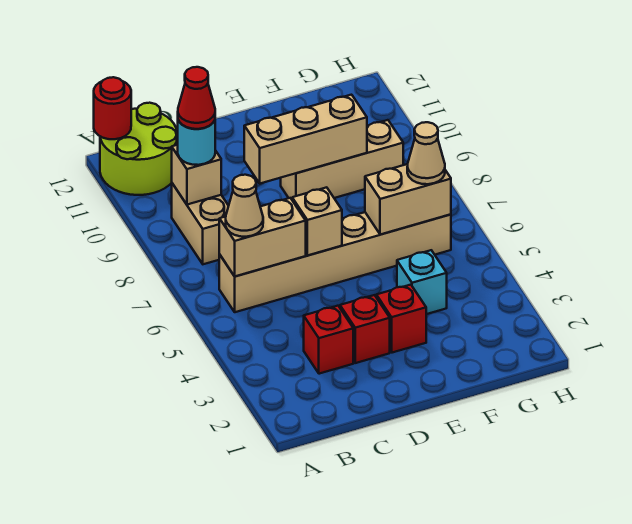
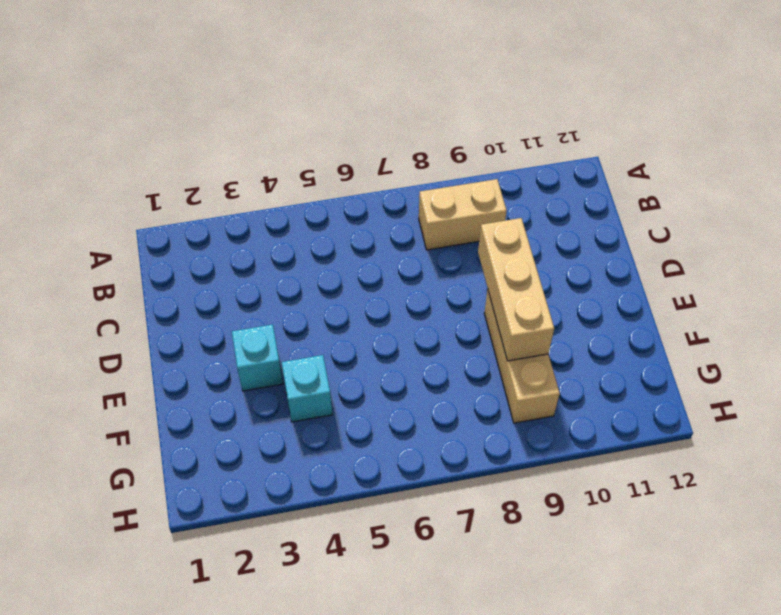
cyan 1x1 brick [232,324,283,391] -> red 1x1 brick [376,285,426,353]
none -> lime 2x2 round brick [100,103,177,195]
none -> tan 1x6 brick [219,212,451,312]
none -> red 1x1 brick [304,306,353,374]

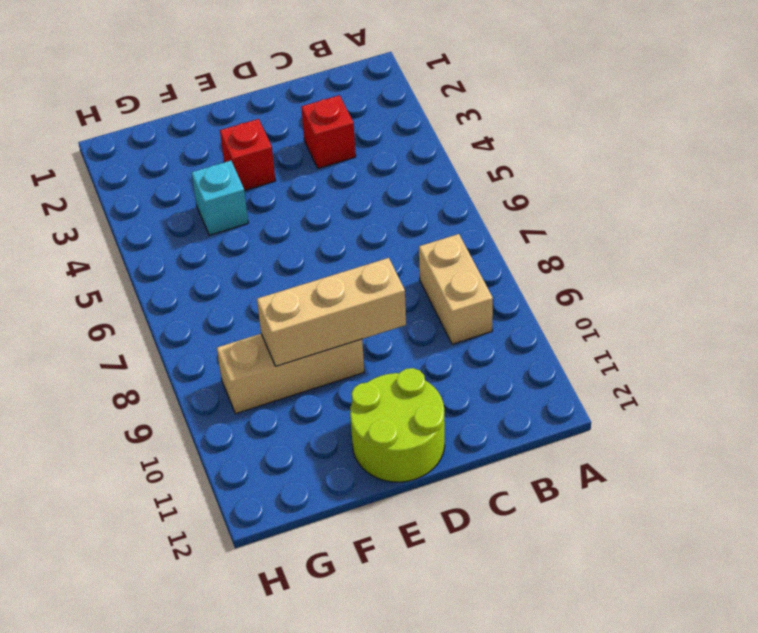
lime 2x2 round brick [350,368,445,482] -> lime 2x2 round brick moved to [100,103,177,195]
none -> tan 1x6 brick [219,212,451,312]
none -> red 1x1 brick [340,295,390,363]
none -> red 1x1 round brick [94,77,131,139]

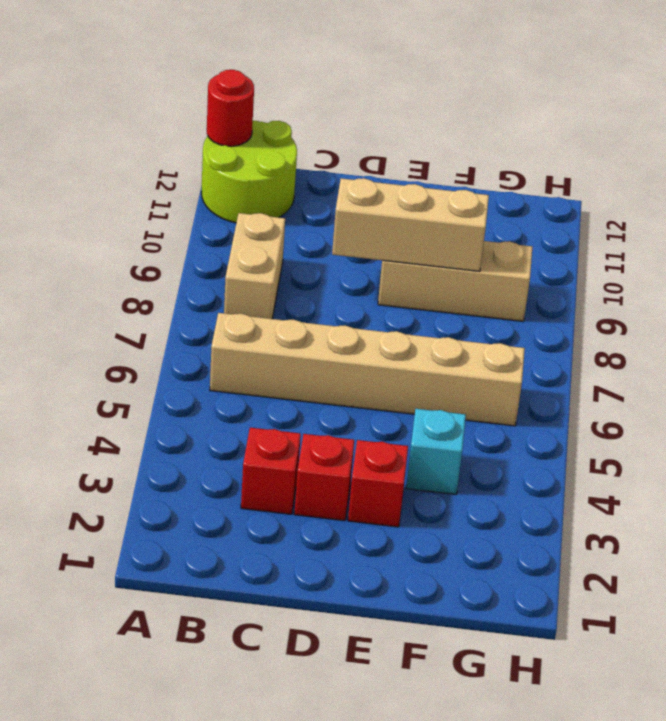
none -> tan 1x2 brick [219,198,306,276]
none -> tan 1x1 brick [172,145,221,205]
none -> tan 1x1 brick [292,187,342,255]

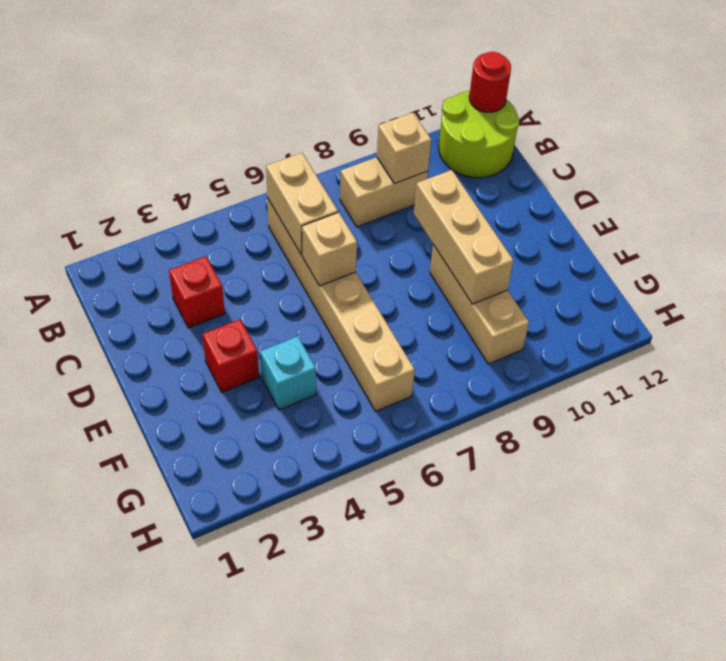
none -> red 1x1 brick [340,295,390,363]
none -> tan 1x2 brick [365,164,451,235]
none -> tan 1x1 cone [226,175,263,237]

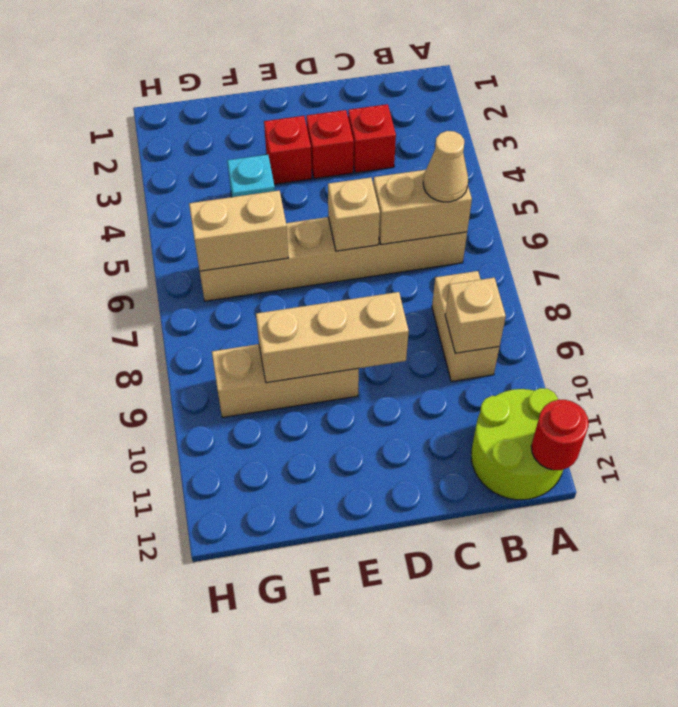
none -> cyan 1x1 round brick [177,120,215,165]
none -> tan 1x1 cone [407,122,445,184]
none -> red 1x1 cone [178,67,215,129]

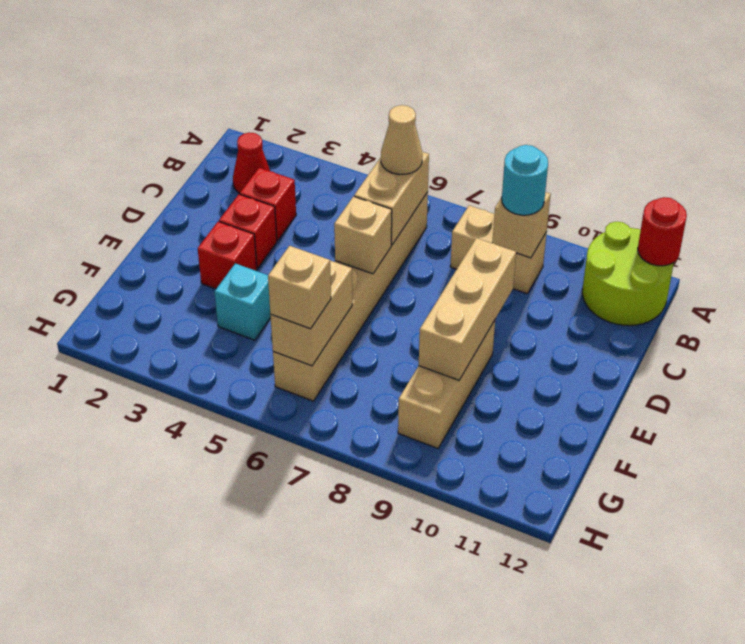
red 1x1 cone [233,133,270,194] -> red 1x1 cone moved to [178,67,215,129]
tan 1x1 brick [268,246,331,329] -> tan 1x1 cone [407,122,445,184]

